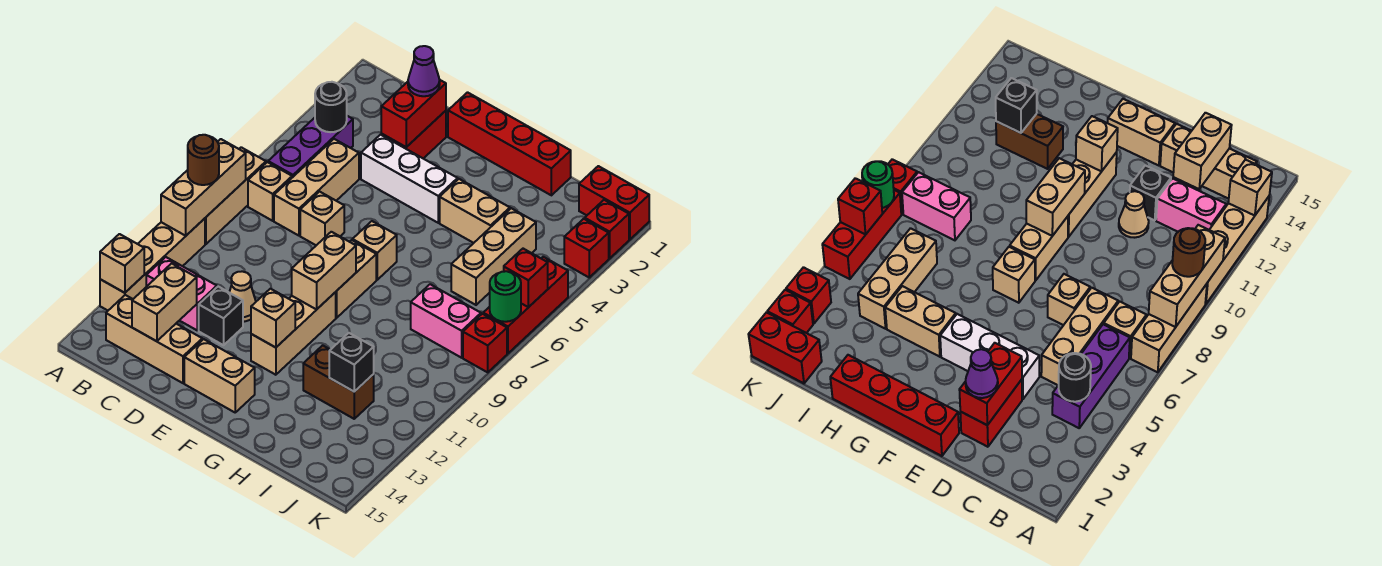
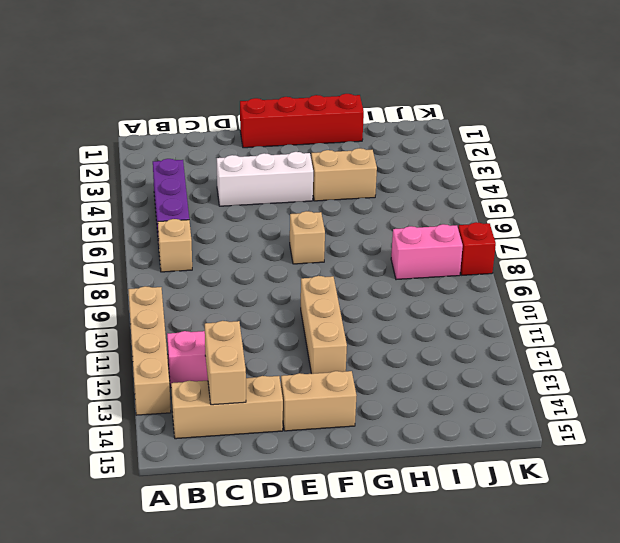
none -> tan 1x3 brick [205,147,266,244]
none -> tan 1x3 brick [274,139,359,236]
none -> red 1x2 brick [381,111,446,159]
none -> tan 1x1 brick [300,192,344,245]

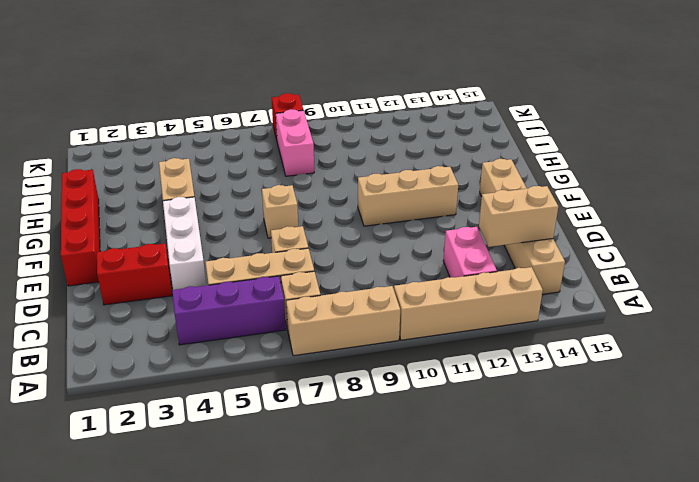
none -> tan 1x1 cone [229,271,256,322]
none -> black 1x1 brick [199,287,243,345]
none -> tan 1x2 brick [336,240,376,318]
none -> brown 1x2 brick [303,345,374,419]

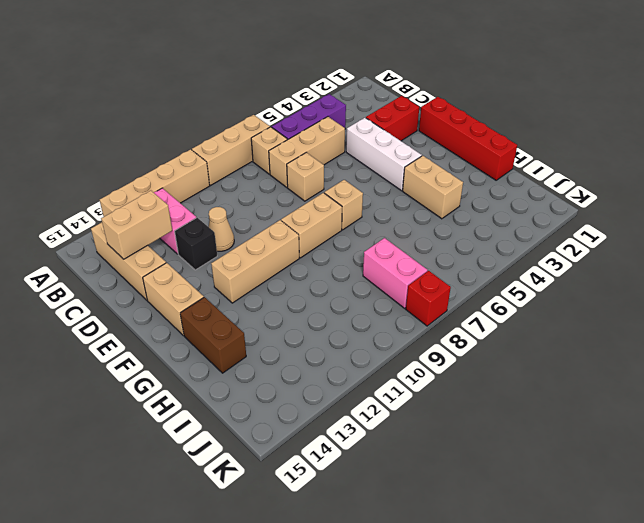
brown 1x2 brick [180,297,246,373] -> brown 1x2 brick moved to [303,345,374,419]
none -> tan 1x3 brick [451,208,536,305]
none -> red 1x2 brick [579,166,649,240]
none -> red 1x1 brick [585,200,629,259]
none -> red 1x1 brick [564,219,609,277]

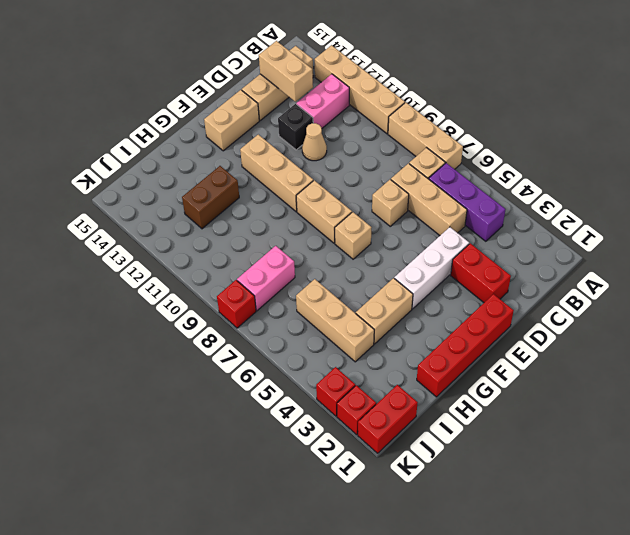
none -> red 1x3 brick [483,257,568,353]
none -> tan 1x3 brick [161,139,246,236]
none -> tan 1x1 brick [100,234,144,293]
none -> black 1x1 round brick [315,82,347,132]

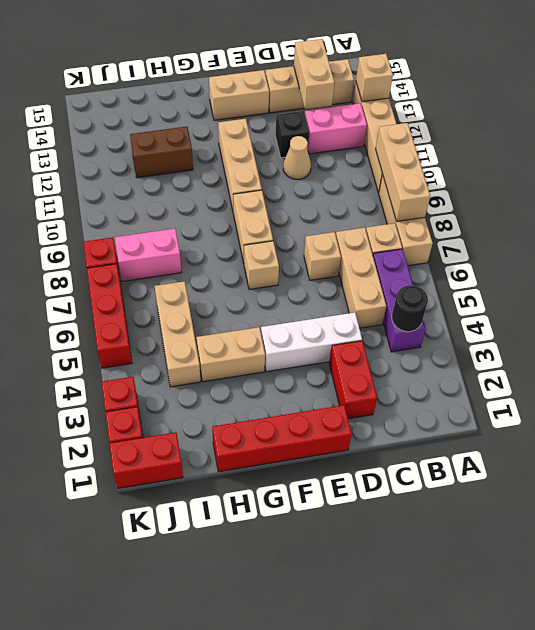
none -> red 1x2 brick [381,80,446,147]
none -> tan 1x2 brick [292,232,356,309]
none -> tan 1x1 brick [251,289,295,348]
none -> black 1x1 brick [329,333,374,392]

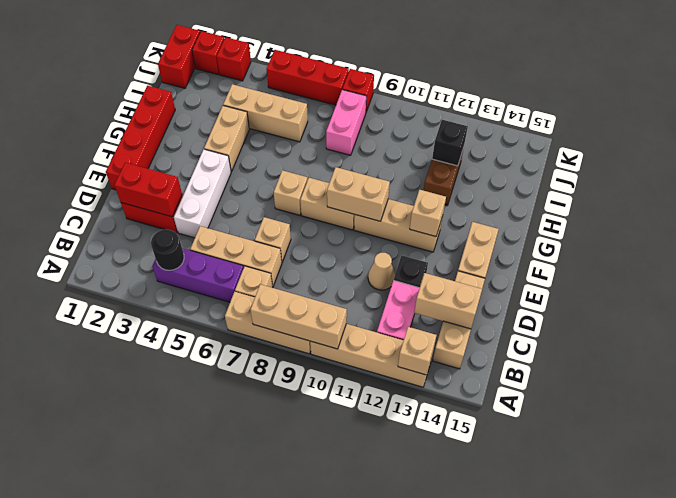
none -> red 1x1 brick [504,249,548,307]
none -> green 1x1 round brick [490,271,521,322]
none -> brown 1x1 round brick [188,135,219,185]
none -> purple 1x1 cone [408,46,440,96]

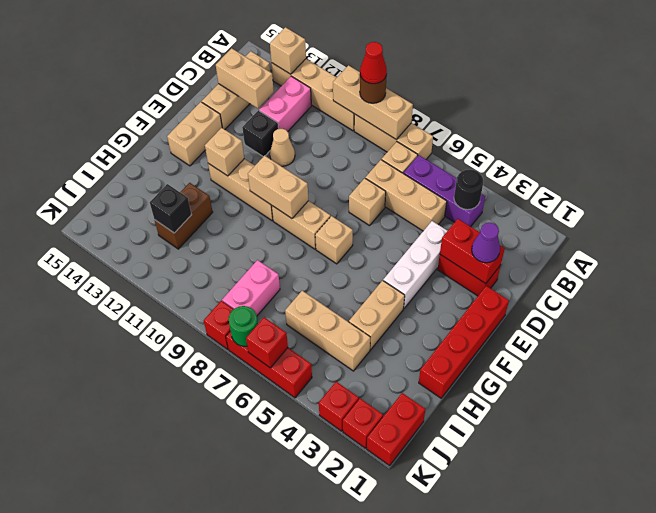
red 1x1 cone [360,42,387,84] -> none

